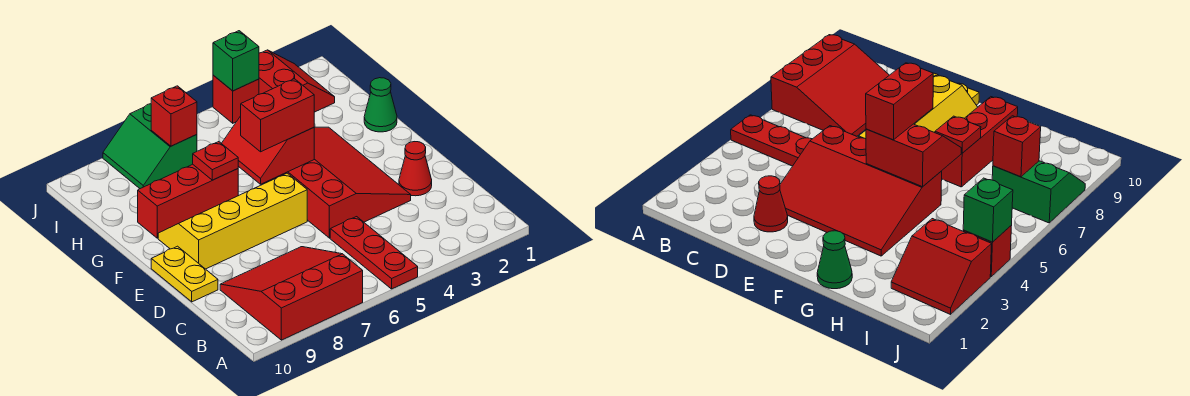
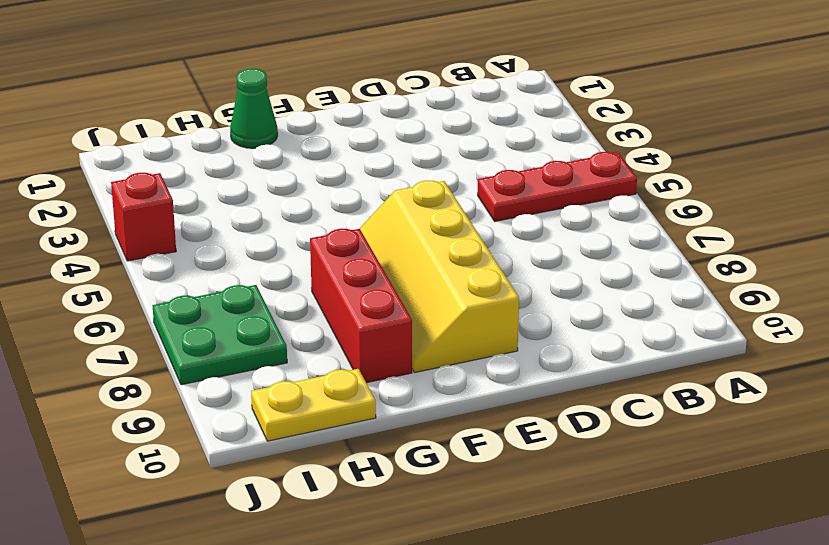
yellow 1x2 plate [251,369,376,441] -> yellow 1x2 plate moved to [151,246,218,302]
green 2x2 plate [152,285,287,385] -> green 2x2 slope [103,104,197,189]
none -> red 3x3 slope [220,247,363,340]
none -> red 1x1 cone [399,142,432,196]
none -> red 3x4 slope [263,127,411,238]

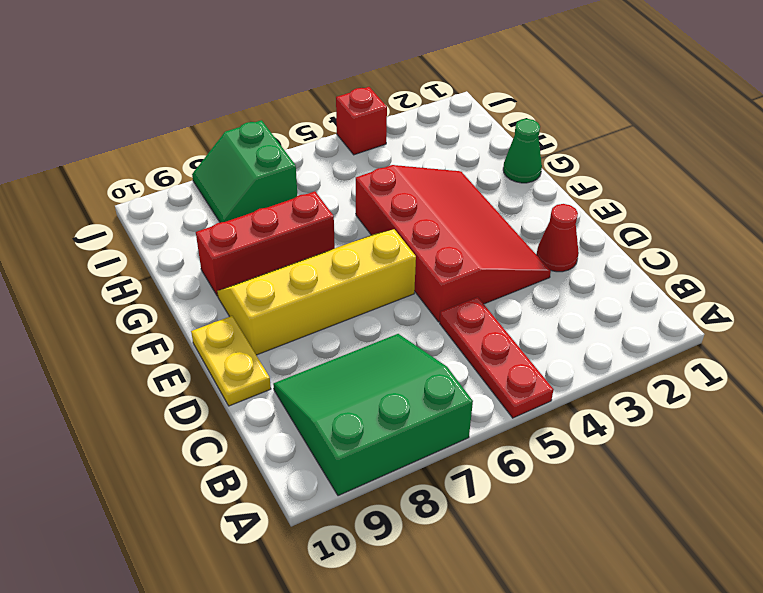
green 3x3 slope [273,334,473,496] -> red 3x3 slope [220,247,363,340]
none -> red 2x2 slope [259,50,335,112]
none -> red 2x2 slope [221,116,314,184]
none -> red 1x1 plate [193,142,238,180]

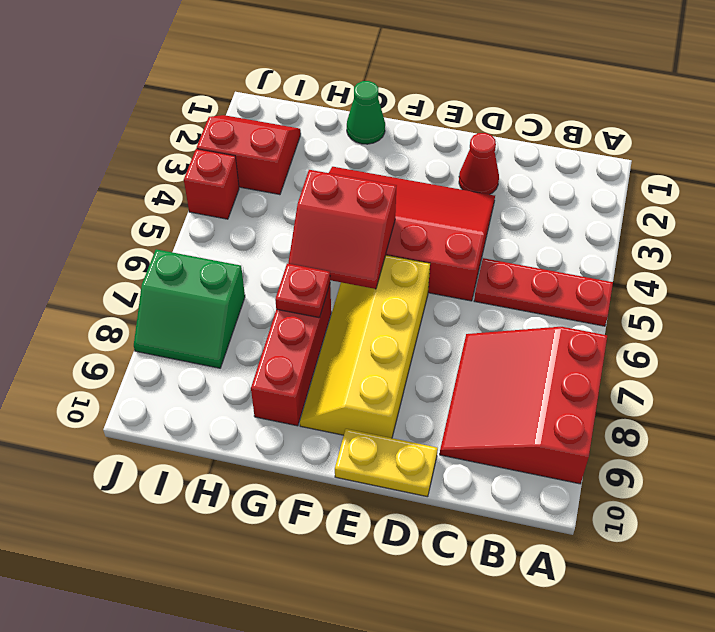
none -> red 1x1 brick [151,86,197,146]
none -> green 1x1 brick [213,31,259,91]
none -> red 1x2 brick [241,79,314,152]

